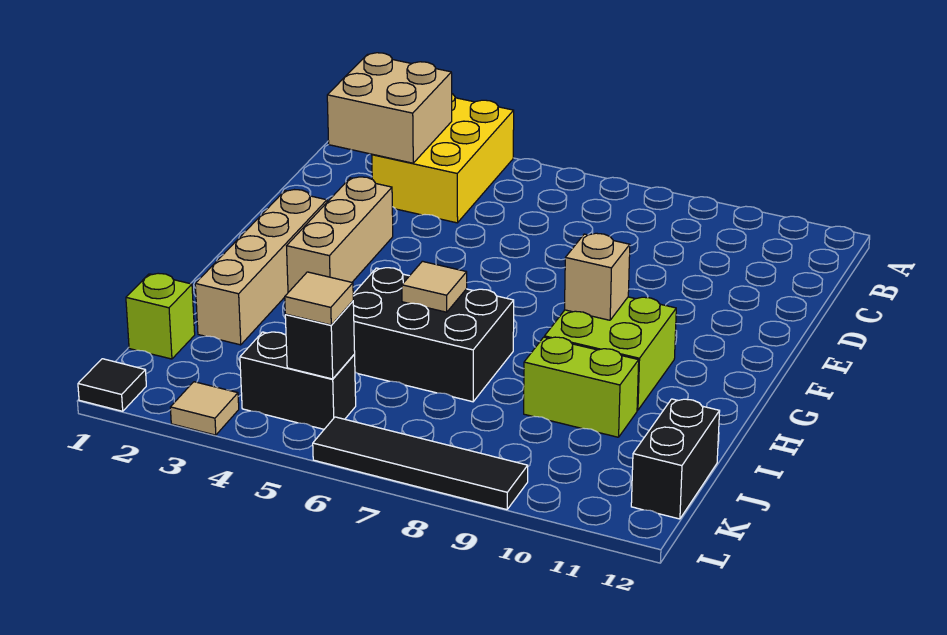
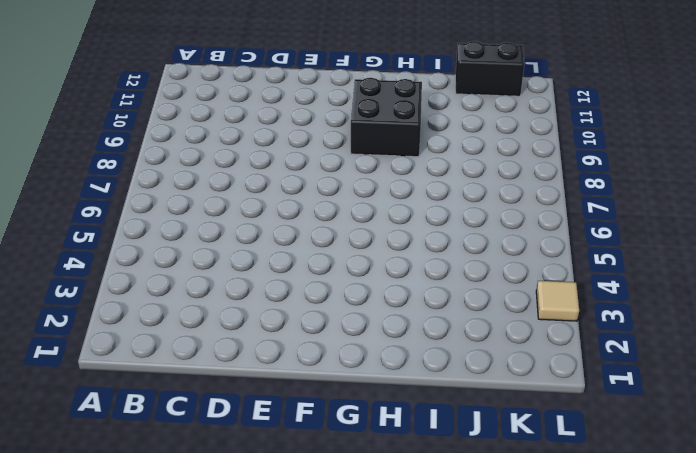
black 2x2 brick [351,78,422,157] -> lime 2x2 brick [544,297,676,410]
none -> yellow 2x3 brick [372,94,514,223]
none -> tan 1x3 brick [287,177,393,292]
none -> tan 1x4 brick [195,190,327,345]

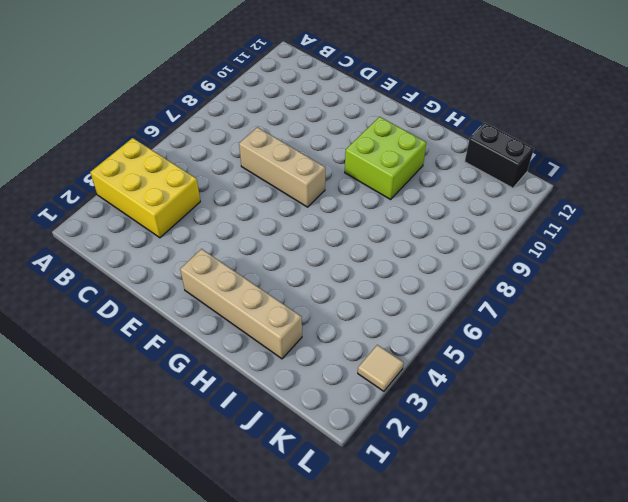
tan 1x3 brick [239,127,325,207] -> tan 1x3 brick moved to [287,177,393,292]
none -> black 2x3 brick [353,268,514,402]
none -> lime 1x2 brick [524,337,639,437]
none -> lime 1x1 brick [126,273,195,359]

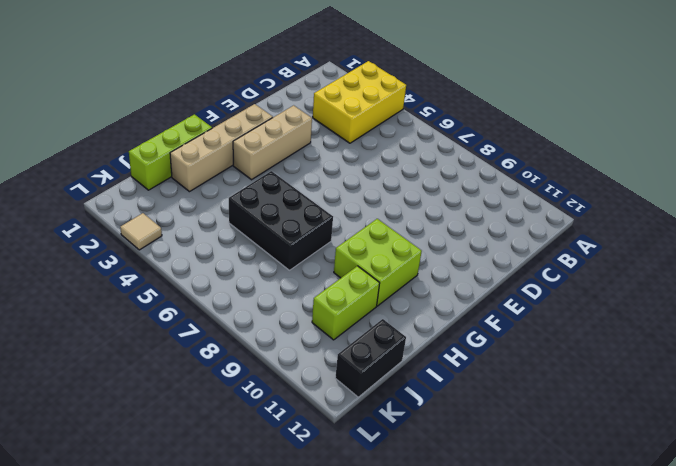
lime 1x3 brick [129,114,212,190] -> lime 1x1 brick [126,273,195,359]
lime 1x2 brick [312,266,380,340] -> lime 1x2 brick turned to [524,337,639,437]
none -> black 1x2 brick [240,332,356,429]
none -> black 1x1 tile [78,359,146,411]
none -> black 1x4 tile [313,417,528,510]

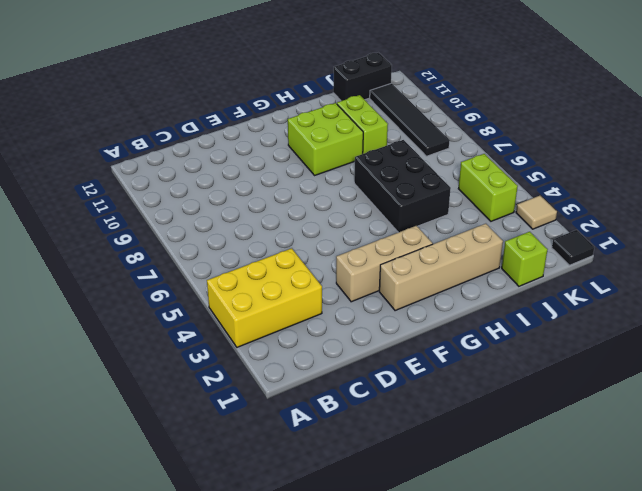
lime 1x2 brick [458,154,518,221] -> black 1x2 brick [240,332,356,429]
black 1x4 tile [370,83,450,156] -> black 1x4 tile moved to [313,417,528,510]
none -> tan 2x2 brick [327,53,452,163]
none -> tan 1x1 brick [565,233,630,320]
none -> tan 1x1 tile [402,261,467,312]

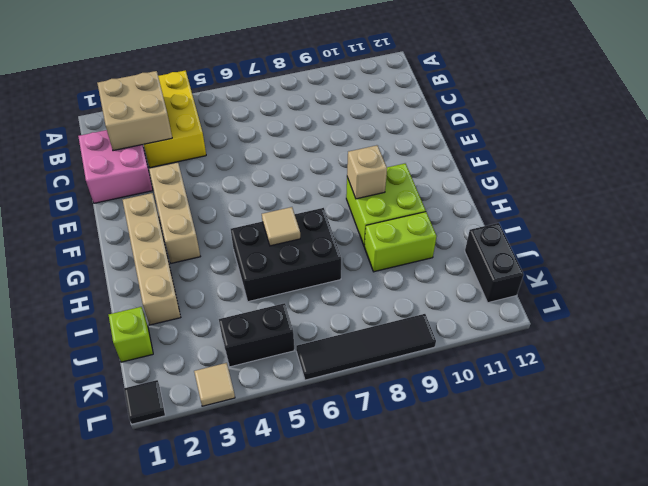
pink 2x2 brick [78,130,153,203] -> none
none -> black 1x1 brick [285,301,355,379]
none -> tan 1x1 tile [285,272,353,325]

